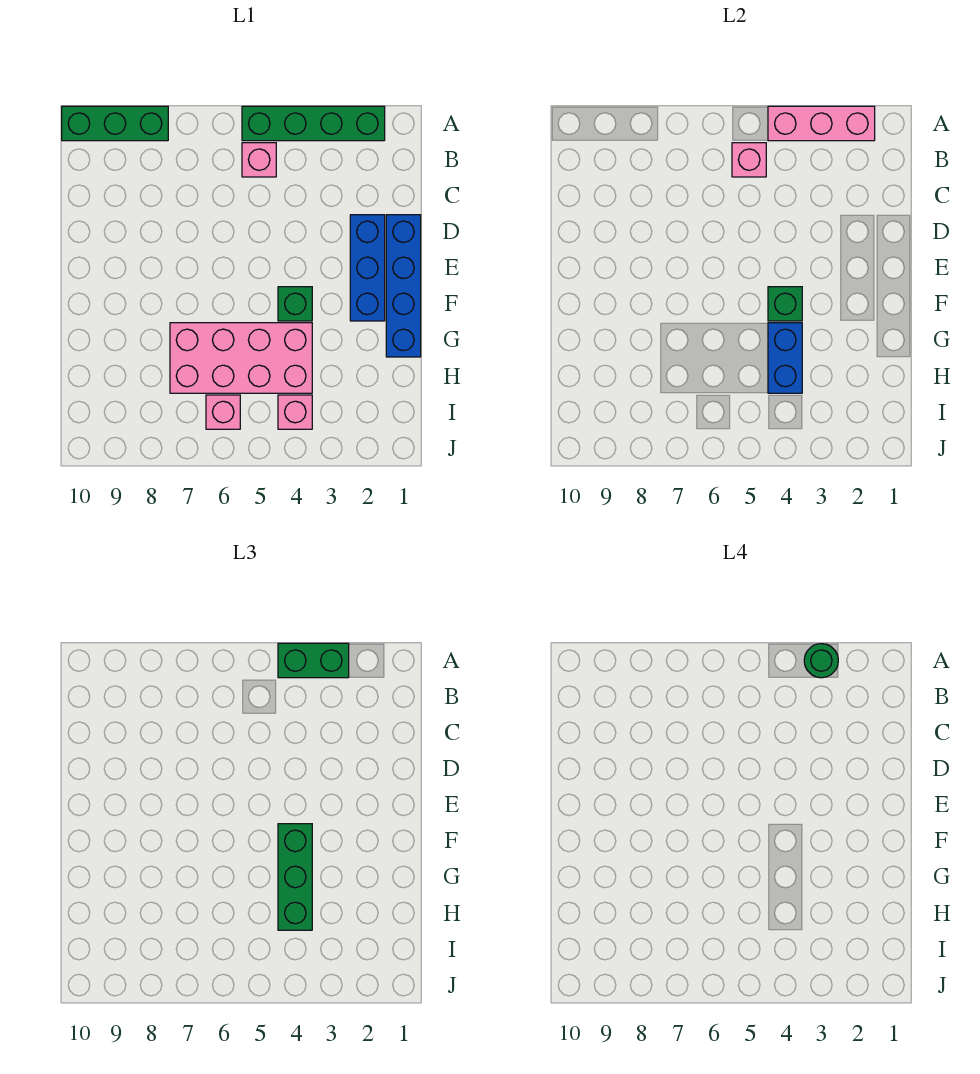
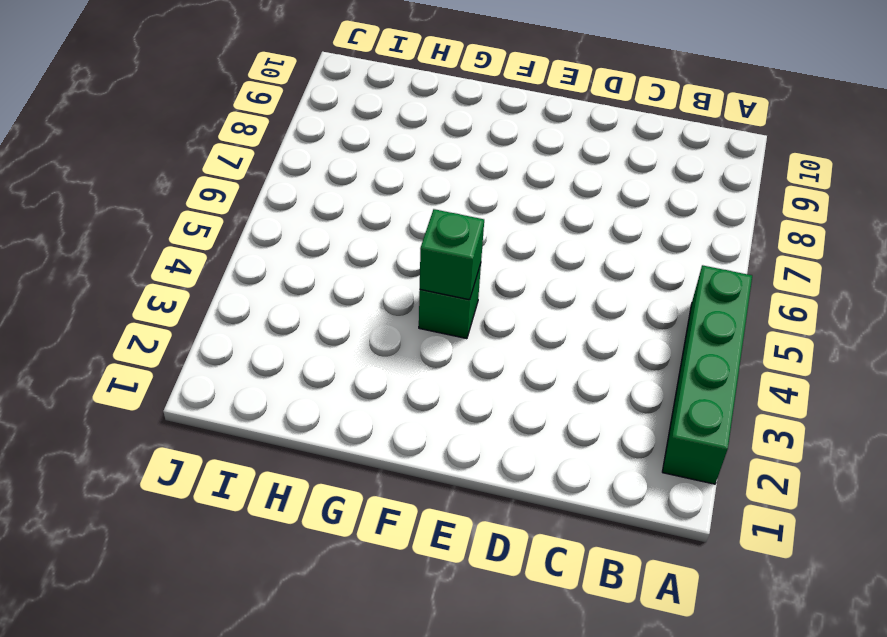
none -> green 1x3 brick [62,106,168,141]
none -> pink 1x1 brick [242,143,276,177]
none -> blue 1x4 brick [386,215,421,357]

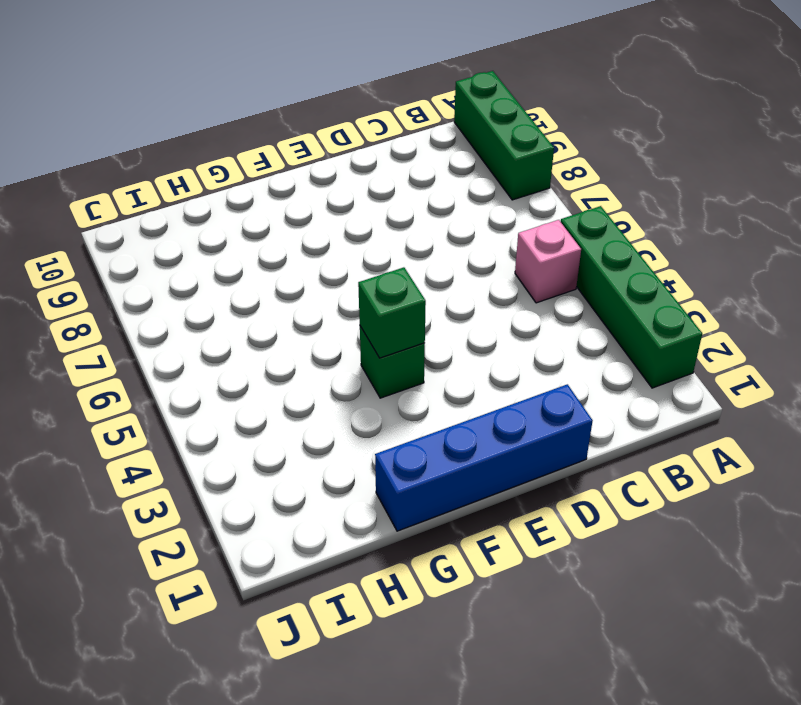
none -> blue 1x3 brick [350,215,385,321]
none -> pink 2x4 brick [170,323,312,393]
none -> pink 1x1 brick [278,395,312,429]

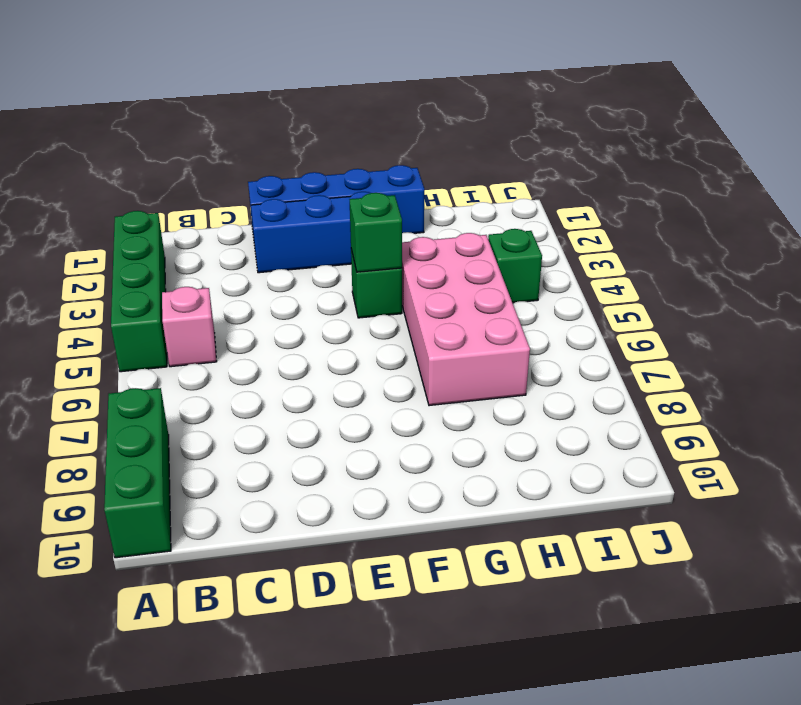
green 1x1 brick [488,229,542,303] -> pink 1x1 brick [278,395,312,429]
none -> pink 1x1 brick [206,395,240,429]
none -> pink 1x3 brick [768,106,875,141]
none -> pink 1x1 brick [732,143,766,177]

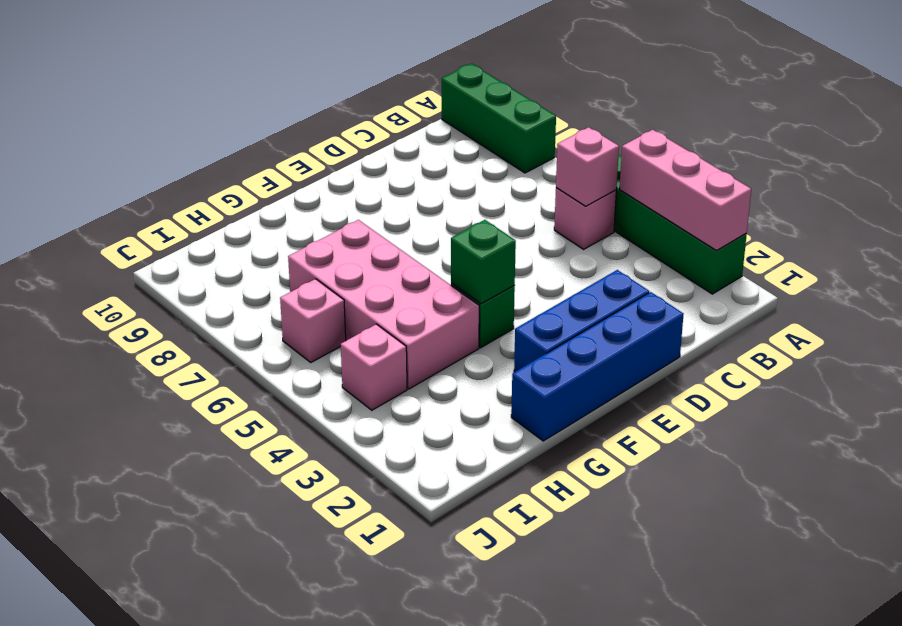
none -> blue 1x2 brick [768,323,802,393]
none -> green 1x2 brick [278,643,349,678]
none -> green 1x3 brick [278,824,312,930]

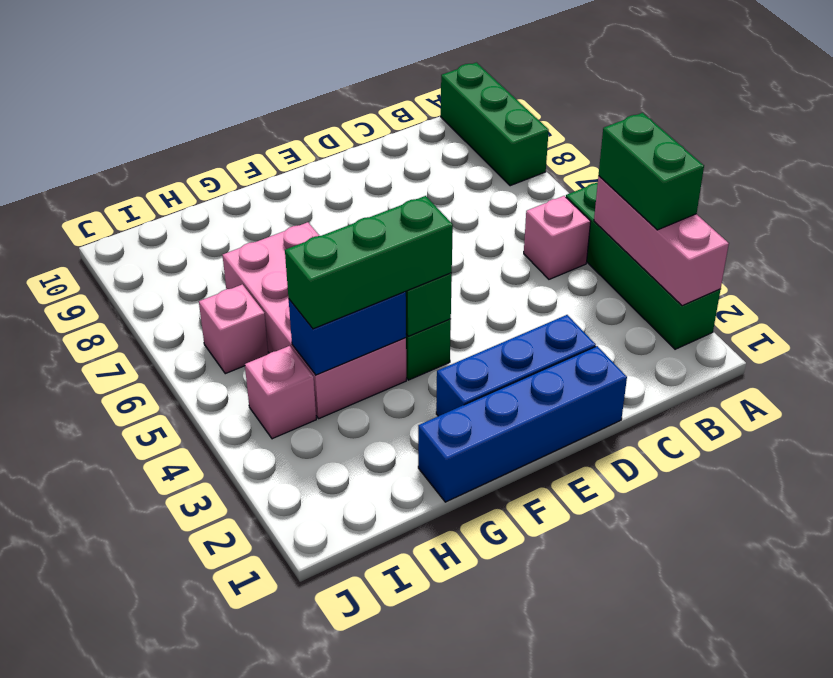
none -> pink 1x1 brick [732,143,766,177]
none -> green 1x1 round brick [804,644,838,678]

